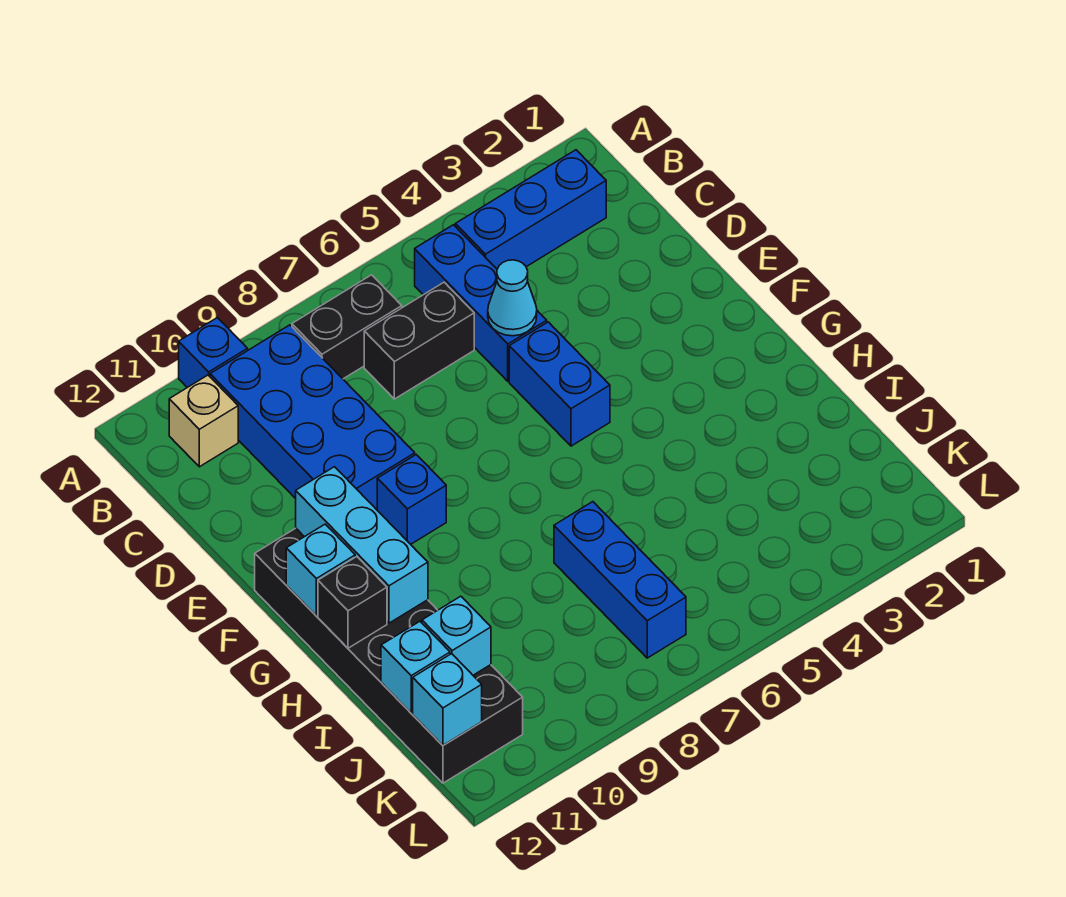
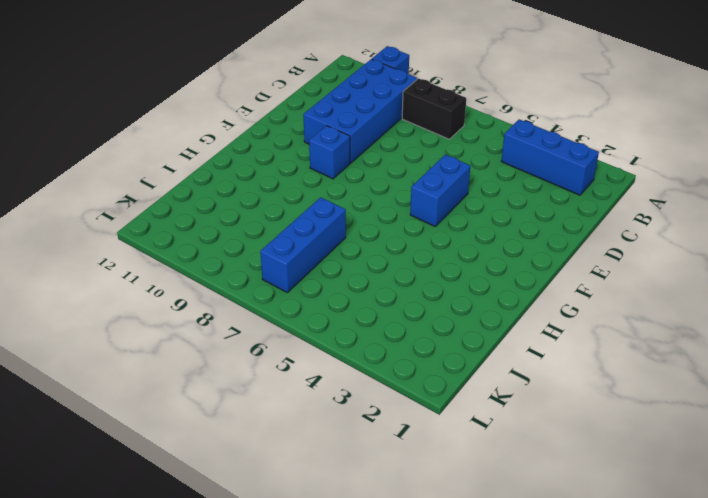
none -> blue 1x3 brick [415,225,547,381]
none -> tan 1x1 brick [169,375,238,467]
none -> black 1x2 brick [364,282,474,399]

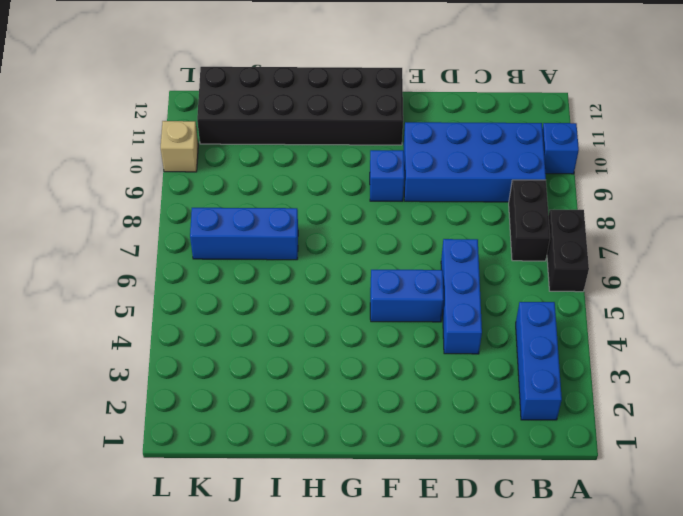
black 1x2 brick [547,210,589,292] -> black 1x2 brick moved to [364,282,474,399]
blue 1x3 brick [441,239,482,354] -> blue 1x3 brick turned to [415,225,547,381]
tan 1x1 brick [161,121,198,172] -> tan 1x1 brick moved to [169,375,238,467]
none -> cyan 1x1 cone [488,260,537,336]
none -> cyan 1x3 brick [296,467,428,623]
none -> cyan 1x1 brick [286,524,355,616]

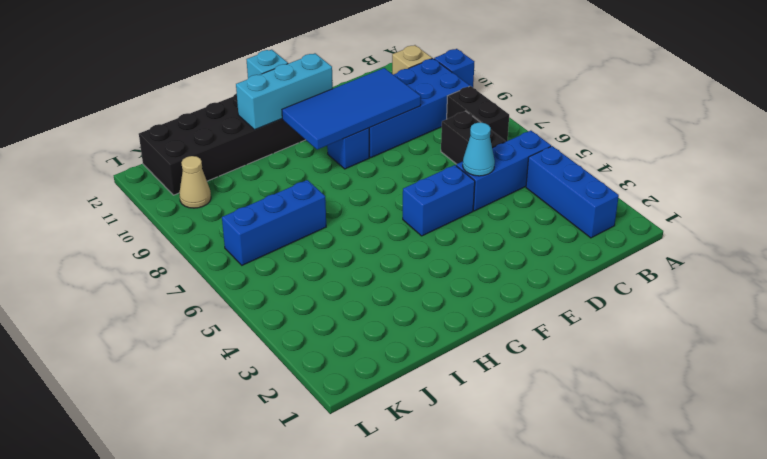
blue 2x4 tile [282,68,421,150] -> none
tan 1x1 cone [179,156,211,208] -> none
none -> black 1x1 brick [318,557,387,648]
none -> cyan 1x1 brick [422,596,491,675]
none -> cyan 1x1 brick [381,621,450,713]

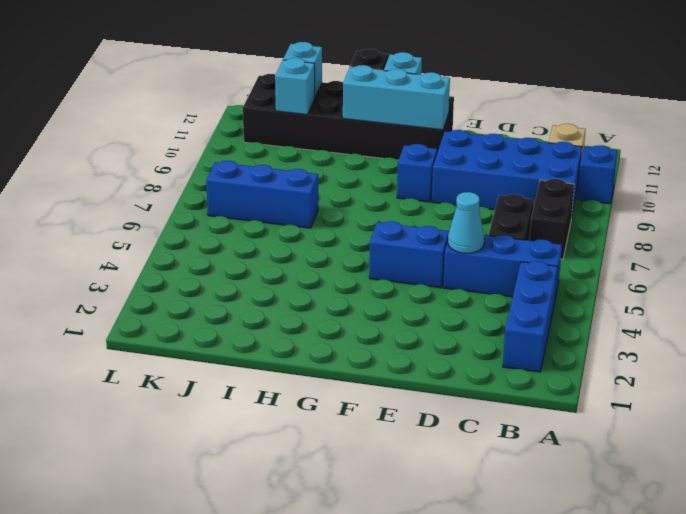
none -> cyan 1x1 brick [413,654,482,745]

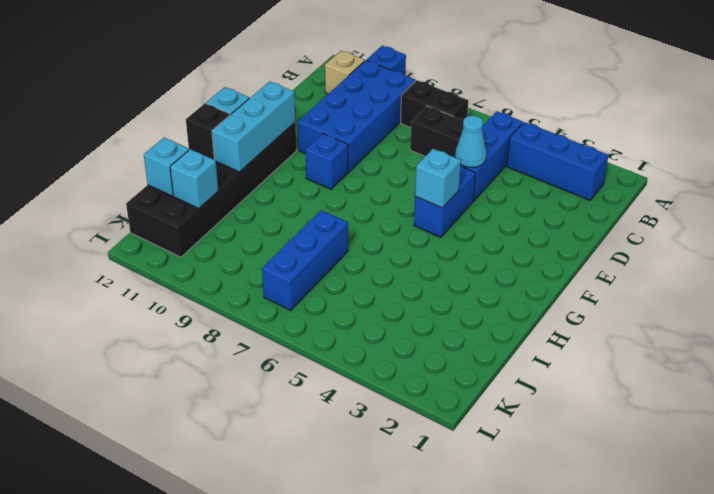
cyan 1x1 brick [415,149,461,208] -> cyan 1x1 brick moved to [413,654,482,745]

